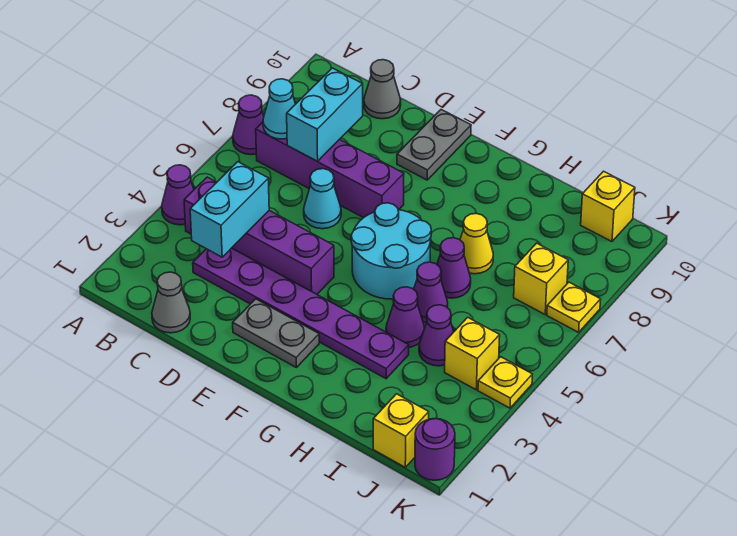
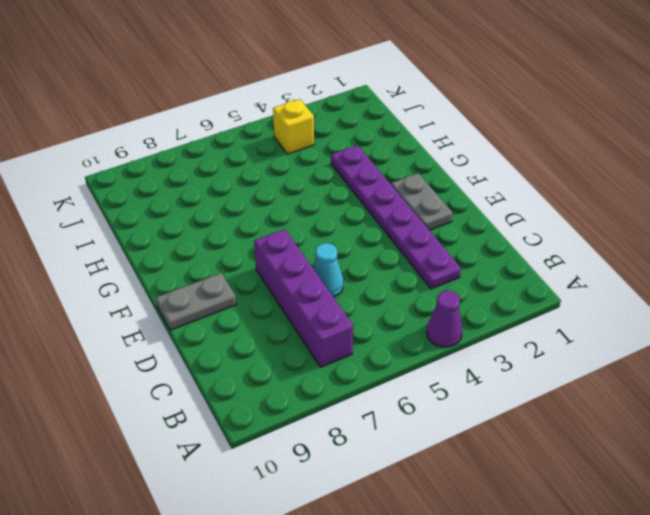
none -> purple 1x1 cone [233,95,264,155]
none -> purple 1x4 brick [184,177,334,294]
none -> grey 1x1 cone [152,272,190,333]

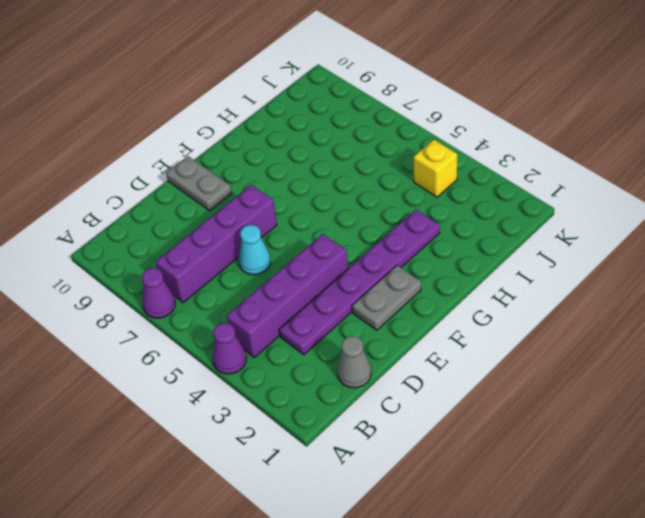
none -> grey 1x1 cone [364,60,401,119]
none -> cyan 2x2 round brick [351,203,431,299]
none -> purple 1x1 cone [386,287,425,347]

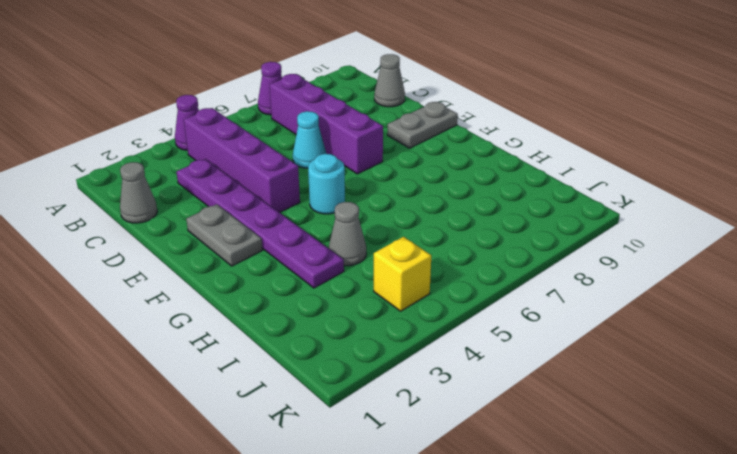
cyan 1x1 round brick [308,154,345,214] -> cyan 2x2 round brick [351,203,431,299]
grey 1x1 cone [329,202,366,266] -> purple 1x1 cone [386,287,425,347]
none -> purple 1x1 cone [414,262,448,323]
none -> purple 1x1 cone [437,238,471,298]
none -> yellow 1x1 cone [460,213,493,274]

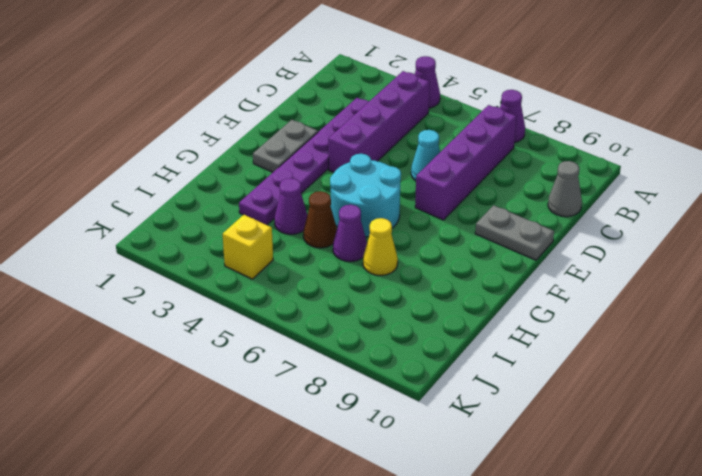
brown 1x1 cone [303,191,337,248] -> purple 1x1 cone [414,262,448,323]
none -> grey 1x1 cone [152,272,190,333]
none -> purple 1x1 cone [419,305,454,366]
none -> yellow 1x1 brick [373,394,429,467]

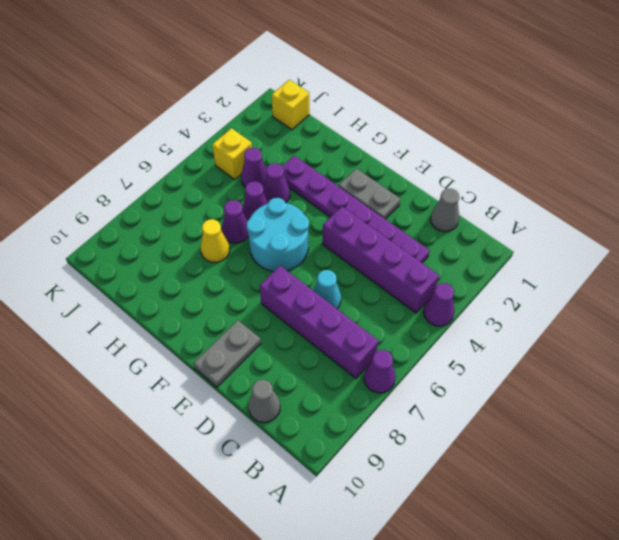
none -> yellow 1x1 brick [514,243,568,314]
none -> yellow 1x1 brick [581,171,635,242]
none -> purple 1x1 round brick [415,419,455,480]

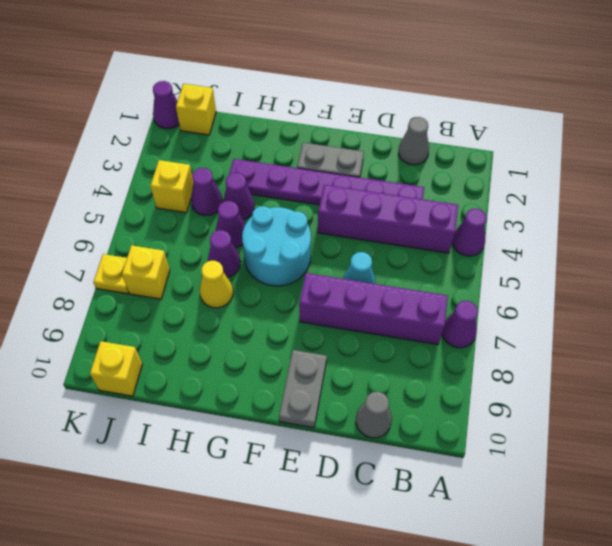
purple 1x1 cone [153,81,179,129] -> purple 1x1 round brick [415,419,455,480]
none -> yellow 1x1 plate [478,357,533,408]
none -> cyan 1x1 cone [263,79,295,139]
none -> cyan 1x2 brick [190,162,269,257]

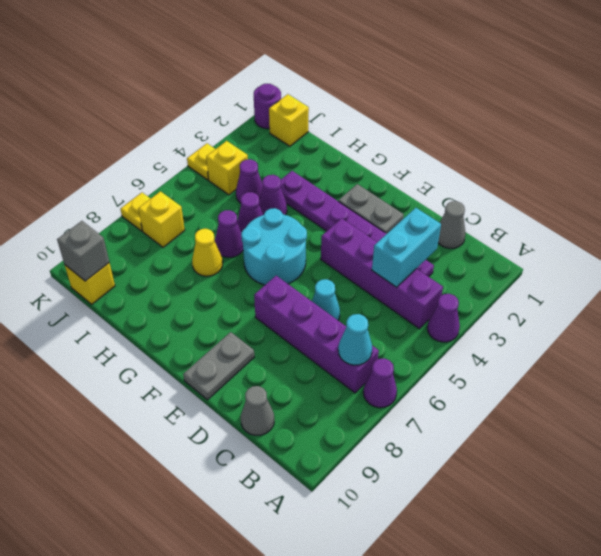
grey 1x1 brick [57,221,109,281] -> none
none -> cyan 1x2 brick [287,68,363,161]

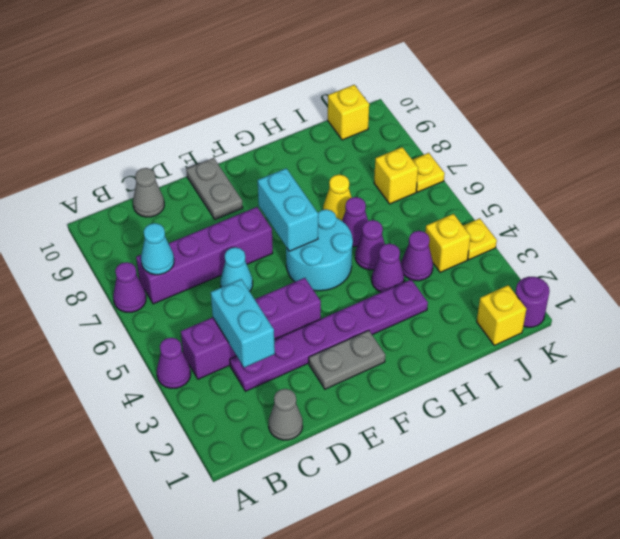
cyan 1x2 brick [258,168,318,251] -> cyan 1x2 brick moved to [287,68,363,161]

